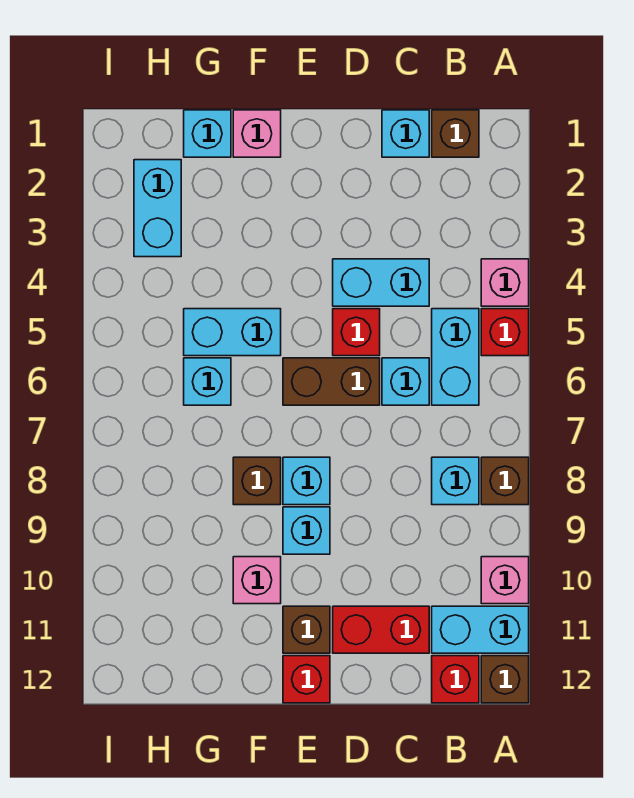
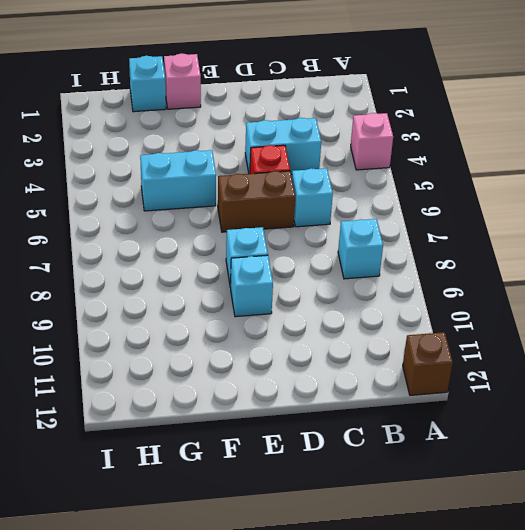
none -> red 1x1 brick [481,309,529,356]
none -> brown 1x1 brick [481,457,529,505]
none -> pink 1x1 brick [481,557,529,604]

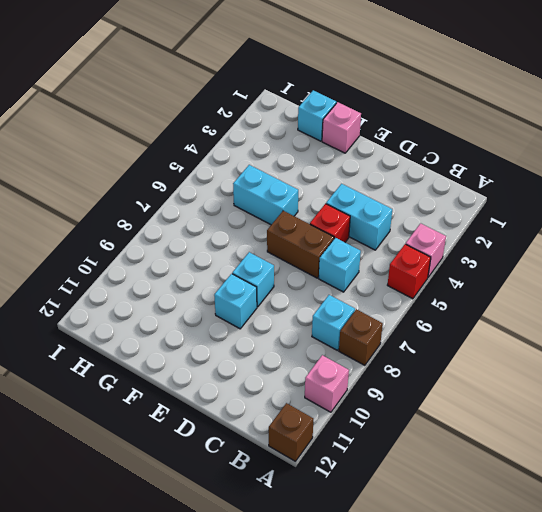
none -> cyan 1x2 brick [432,606,529,653]
none -> brown 1x1 brick [432,110,479,157]
none -> cyan 1x2 brick [432,309,479,405]

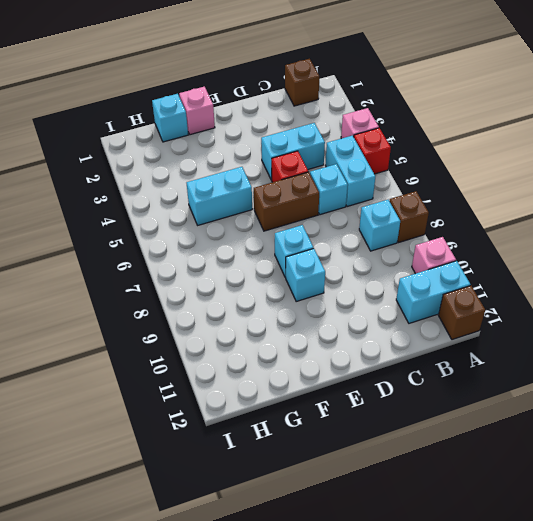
none -> red 1x1 brick [432,656,479,703]
none -> cyan 1x1 brick [382,110,429,157]
none -> red 1x2 brick [333,606,429,653]

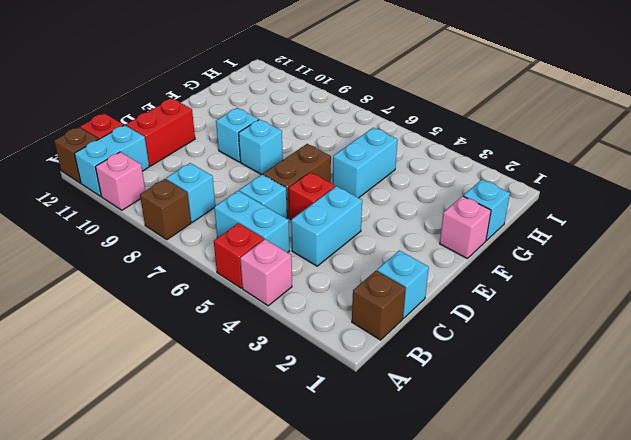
none -> brown 1x1 brick [283,606,330,653]
none -> red 1x1 brick [283,656,330,703]
none -> brown 1x1 brick [233,457,281,505]

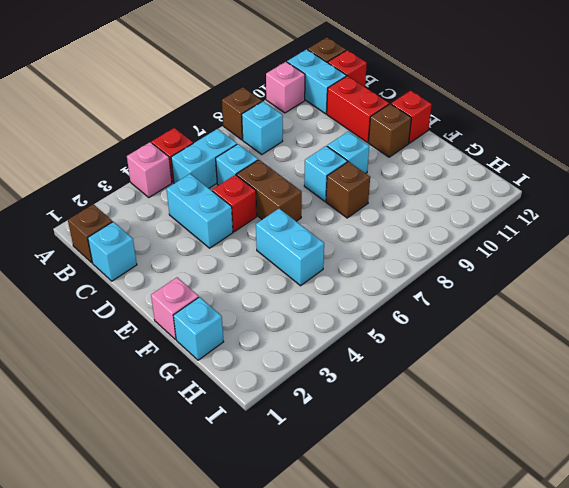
none -> pink 1x1 brick [233,557,281,604]
none -> cyan 1x1 brick [184,358,231,405]
none -> cyan 1x2 brick [134,160,181,257]

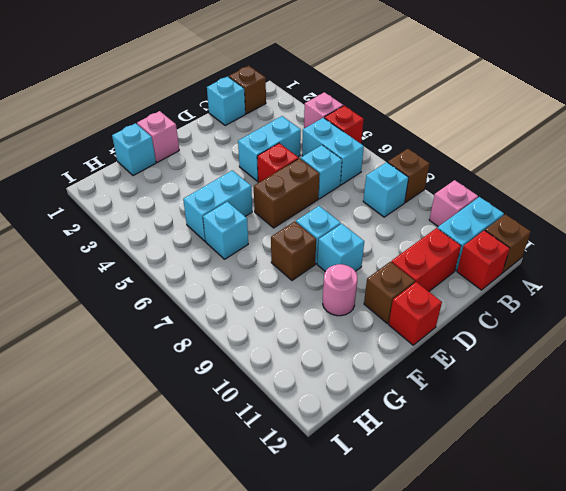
pink 1x1 round brick [323,264,357,316] -> pink 1x1 brick [233,557,281,604]
none -> cyan 1x2 brick [134,160,181,257]

